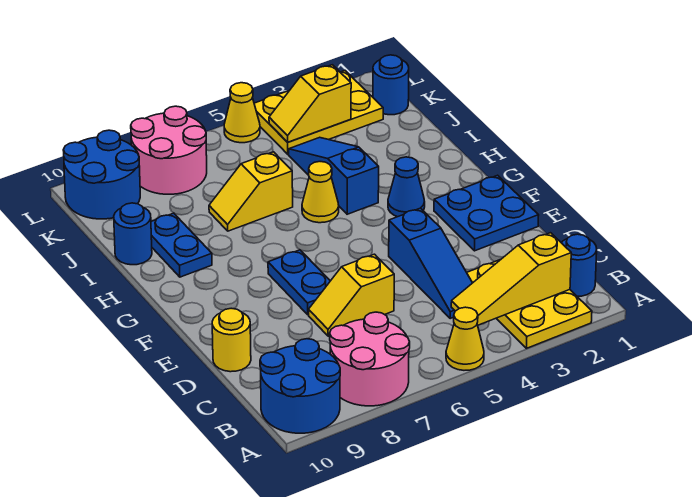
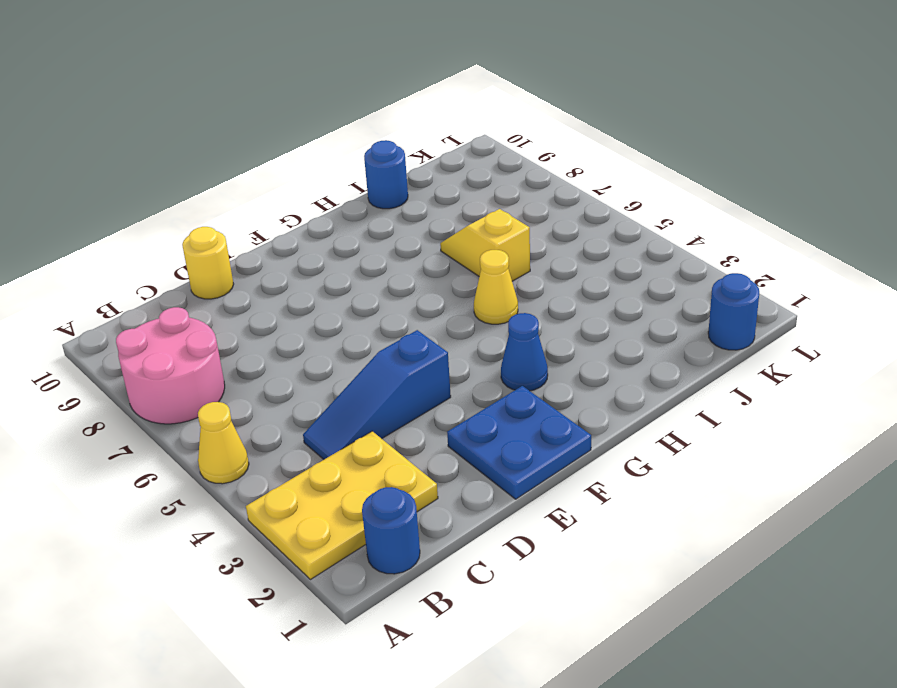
none -> blue 2x2 round brick [260,339,340,433]
none -> yellow 1x2 slope [309,254,394,336]
none -> blue 1x2 plate [268,250,330,315]

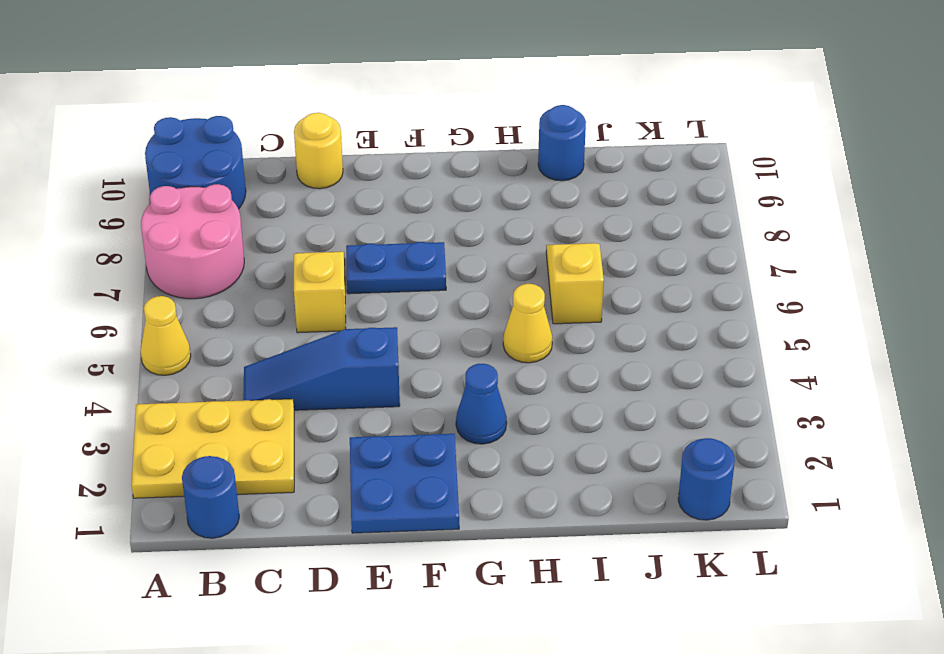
none -> blue 1x3 slope [289,137,379,214]
none -> blue 1x2 plate [151,213,212,277]
none -> yellow 2x3 plate [254,71,383,154]

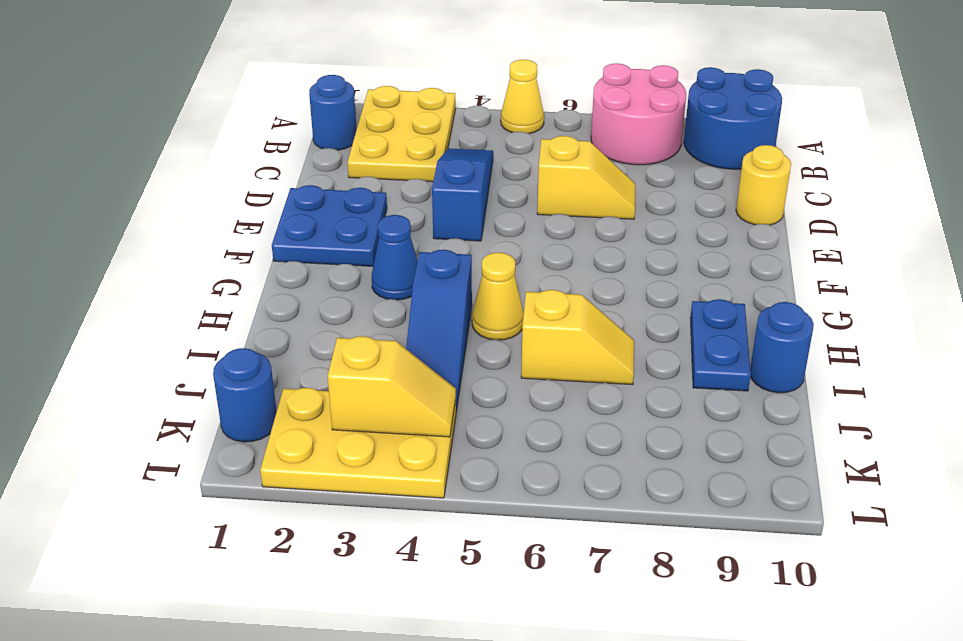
none -> blue 1x2 plate [268,250,330,315]
none -> pink 2x2 round brick [131,106,207,194]
none -> blue 2x2 round brick [63,130,140,219]

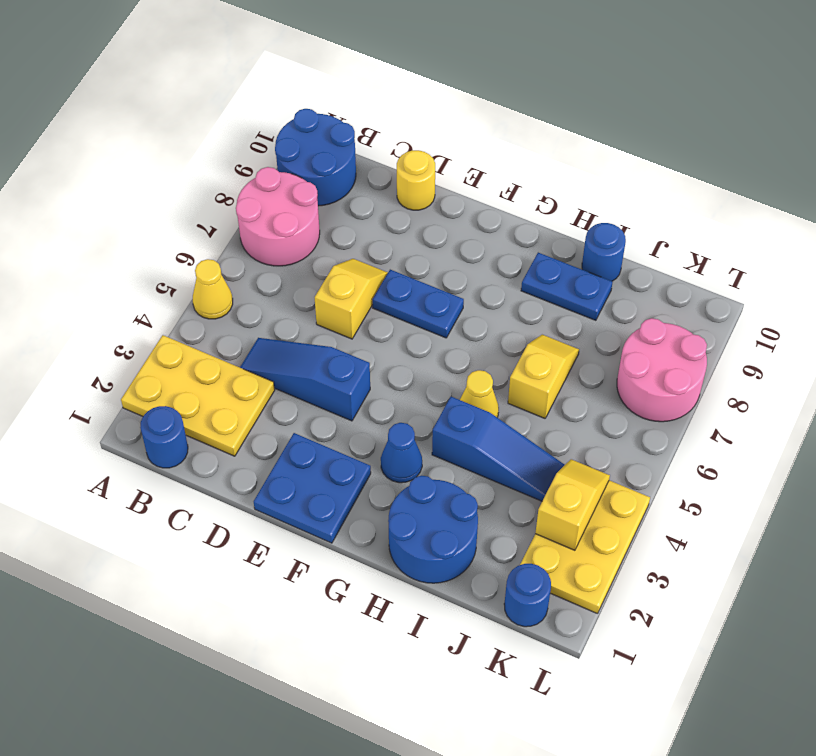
blue 2x2 round brick [388,476,478,583] -> blue 2x2 round brick moved to [63,130,140,219]
none -> yellow 1x1 cone [224,83,260,143]
none -> yellow 1x3 slope [451,233,571,325]

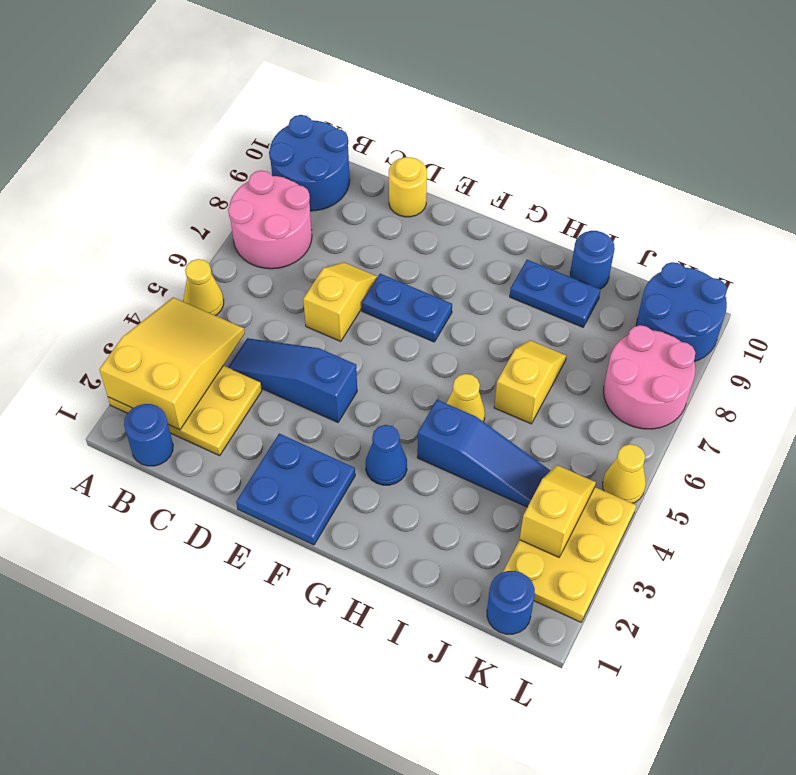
yellow 2x3 slope [99,297,245,430] -> yellow 1x3 slope [451,233,571,325]

